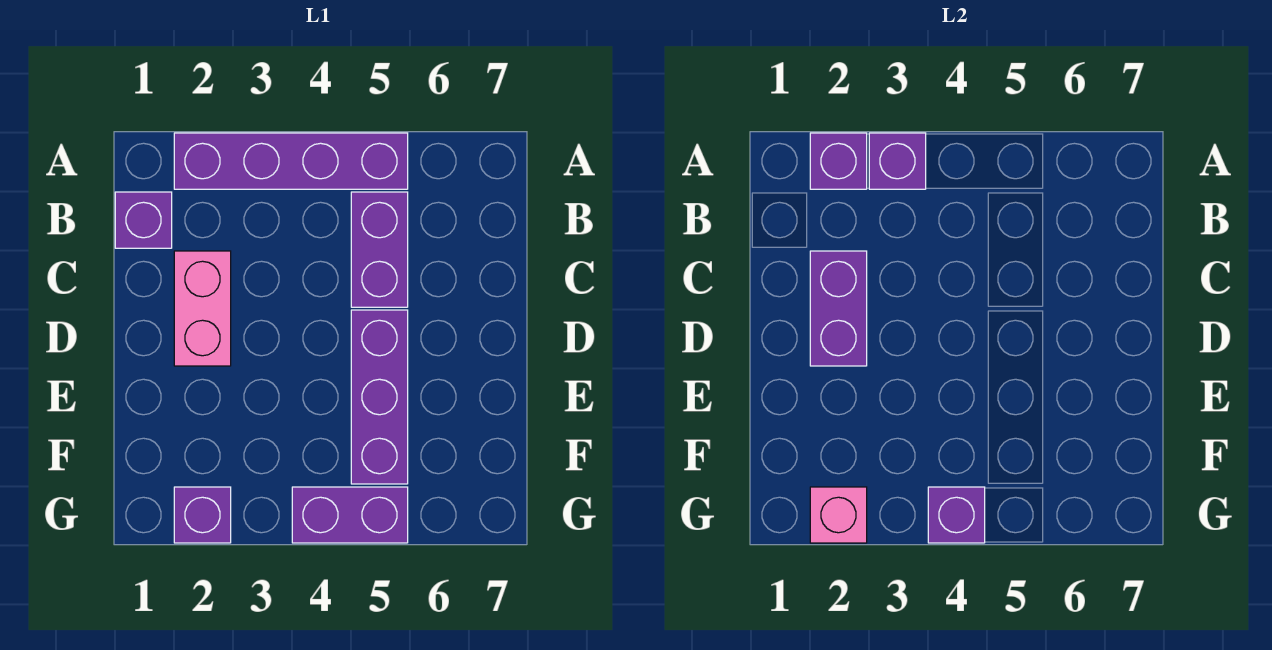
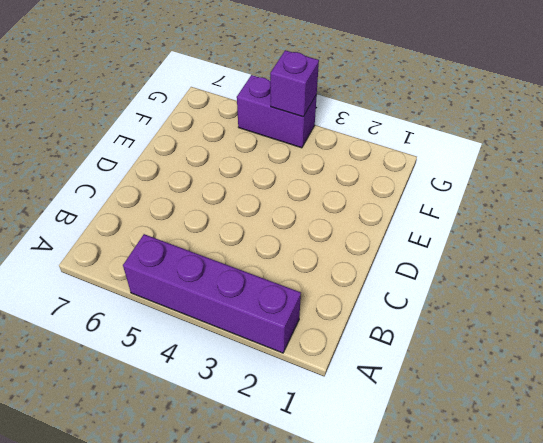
none -> purple 1x1 brick [115,192,172,248]
none -> purple 1x2 brick [351,192,408,307]
none -> pink 1x2 brick [174,251,231,366]

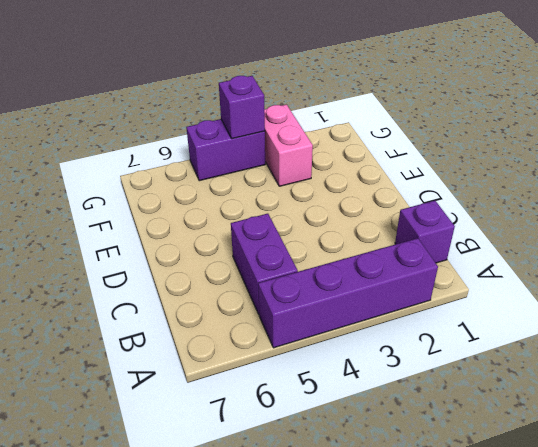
pink 1x2 brick [264,105,313,186] -> pink 1x2 brick moved to [174,251,231,366]
none -> purple 1x3 brick [351,310,408,484]
none -> purple 1x1 brick [174,487,231,543]
none -> purple 1x1 brick [810,133,867,189]

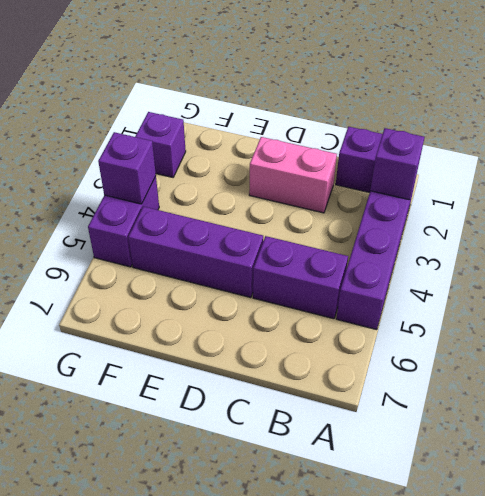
none -> purple 1x1 brick [869,133,926,189]
none -> purple 1x2 brick [810,251,867,366]
none -> pink 1x1 brick [810,487,867,543]

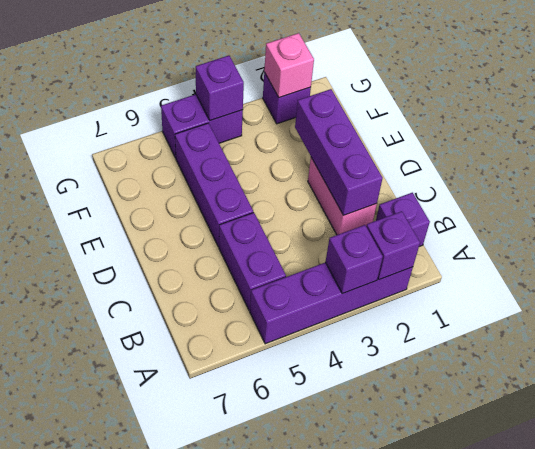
purple 1x3 brick [295,89,383,215] -> purple 1x2 brick [810,251,867,366]

